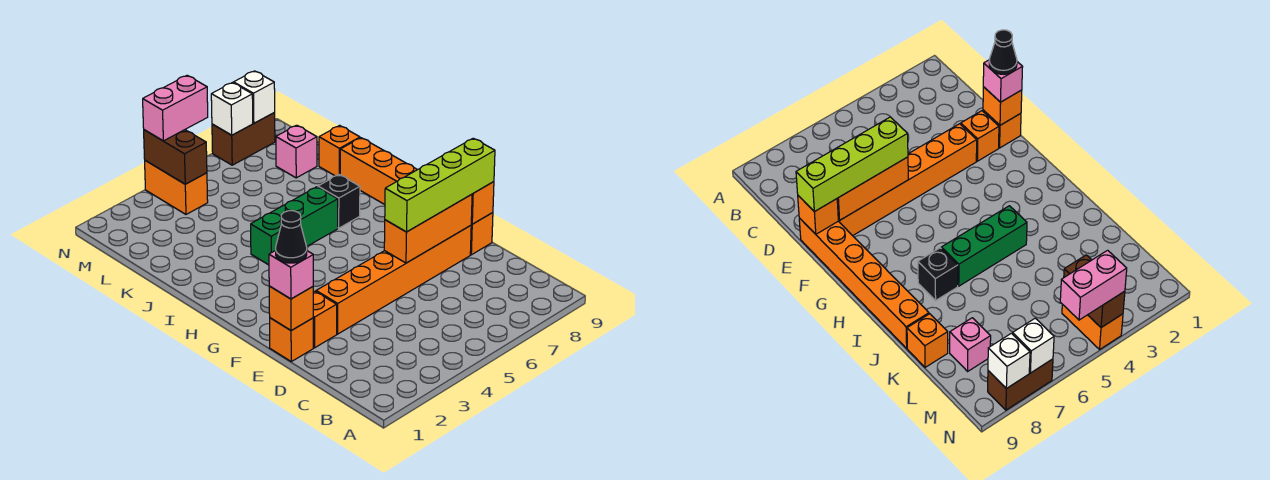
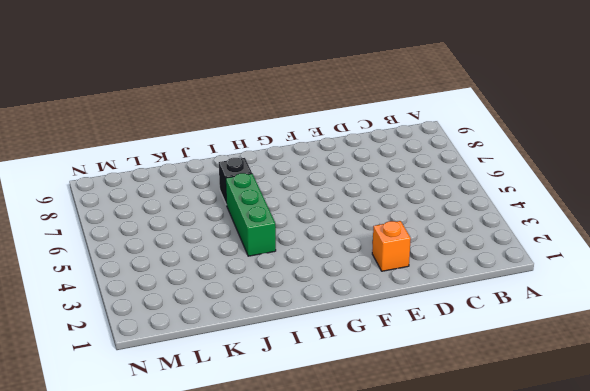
none -> orange 1x1 brick [270,318,313,361]
none -> orange 1x6 brick [316,226,471,334]
none -> orange 1x6 brick [340,138,493,255]

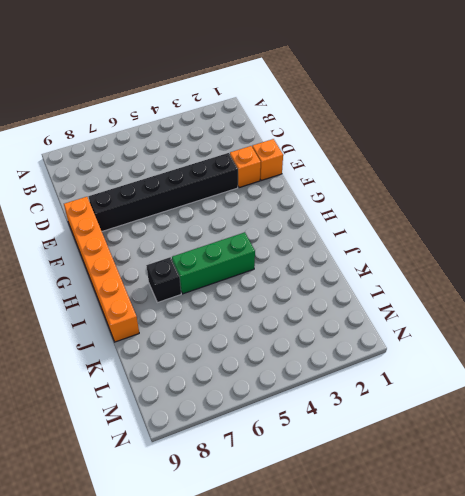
black 1x6 brick [88,153,238,231] -> orange 1x6 brick [316,226,471,334]
none -> orange 1x1 brick [319,125,360,176]
none -> pink 1x1 brick [276,125,317,178]
none -> orange 1x2 brick [145,161,208,214]

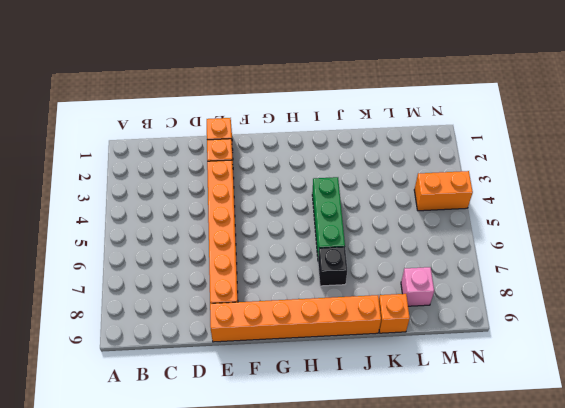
none -> brown 1x2 brick [212,113,275,165]
none -> orange 1x1 brick [269,286,313,331]
none -> orange 1x3 brick [384,194,472,263]

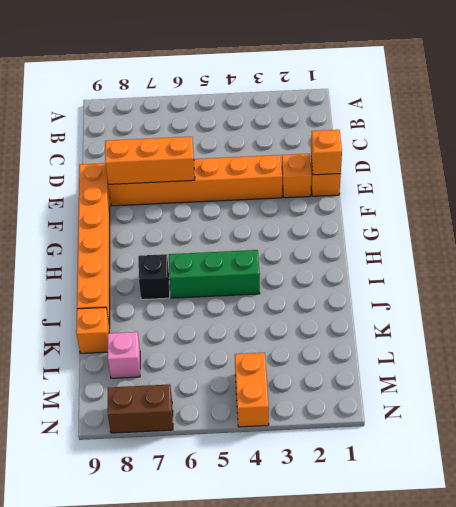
none -> orange 1x1 brick [471,182,494,224]
none -> brown 1x2 brick [144,130,207,184]
none -> white 1x1 brick [211,83,253,135]

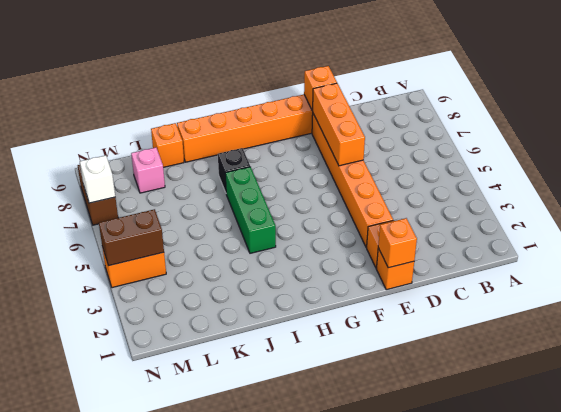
none -> white 1x1 brick [234,71,275,123]
none -> pink 1x1 brick [269,250,313,299]
none -> lime 1x4 brick [385,138,495,232]

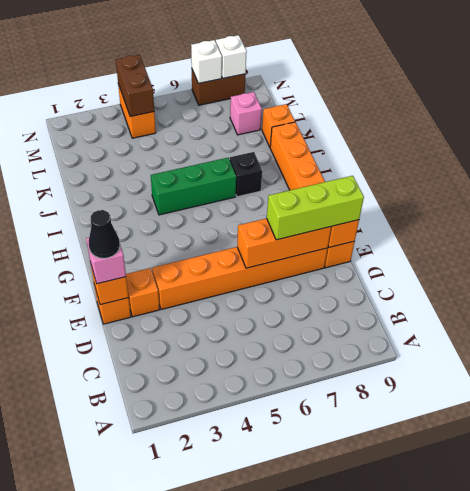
lime 1x3 brick [267,176,364,240] -> lime 1x4 brick [385,138,495,232]
none -> pink 1x2 brick [143,75,208,141]

